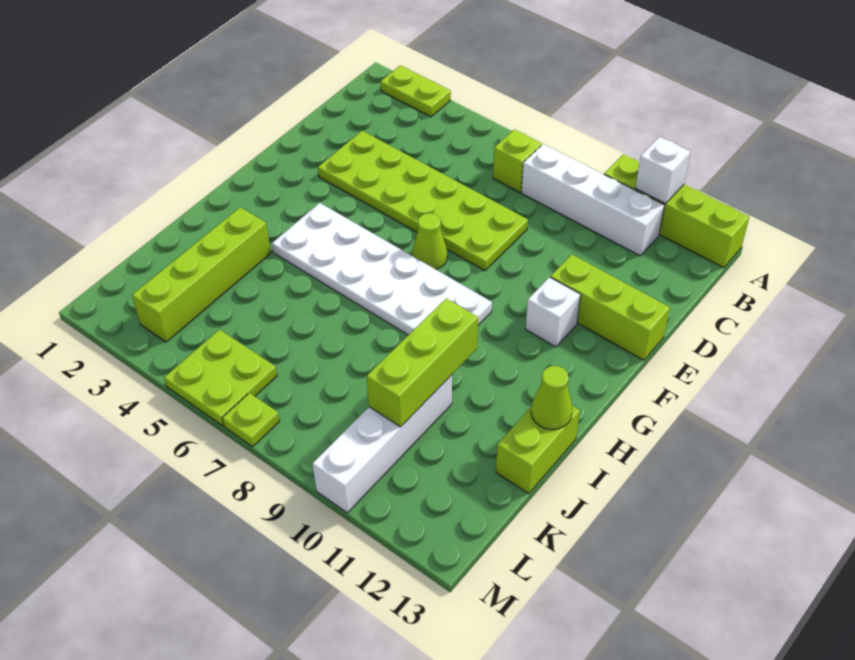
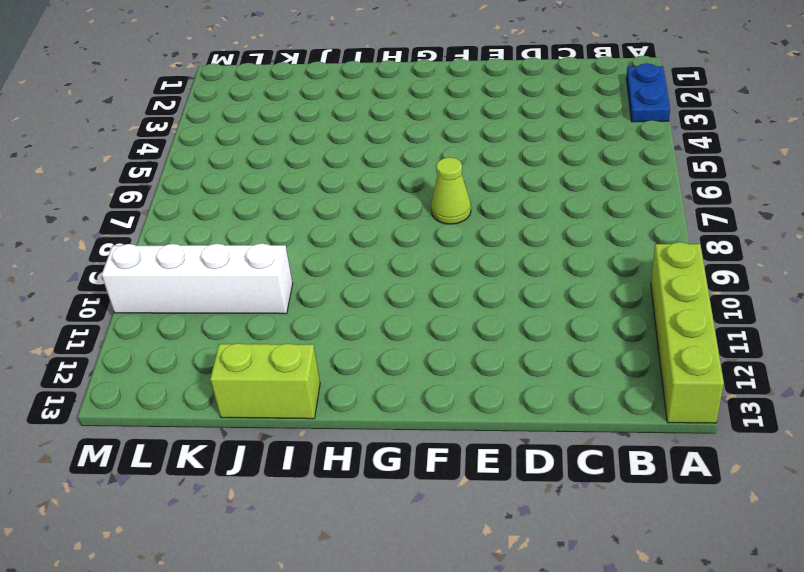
blue 1x2 plate [626,63,670,122] -> lime 1x2 plate [381,65,451,117]
none -> lime 1x1 brick [493,129,542,192]
none -> white 1x4 brick [522,144,665,256]
none -> lime 2x6 plate [318,131,528,270]

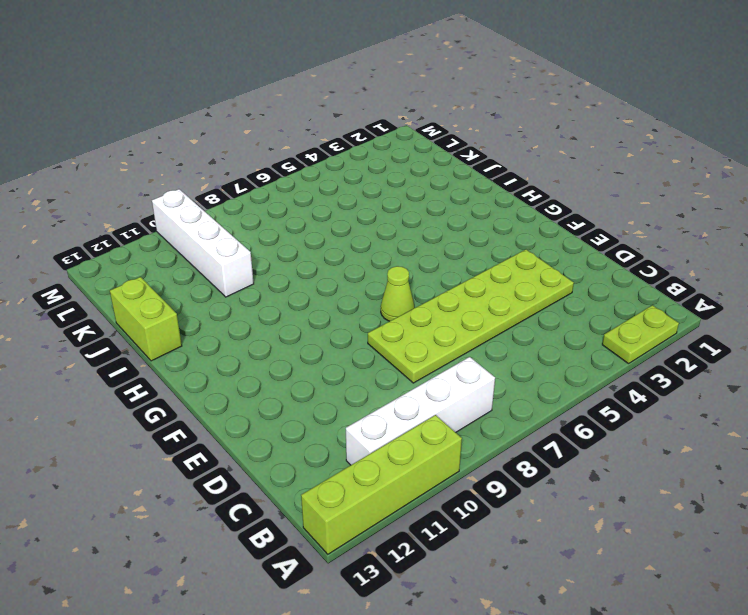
none -> lime 1x1 brick [493,129,542,192]
none -> lime 1x3 brick [550,254,670,360]
none -> white 1x1 brick [526,277,581,347]

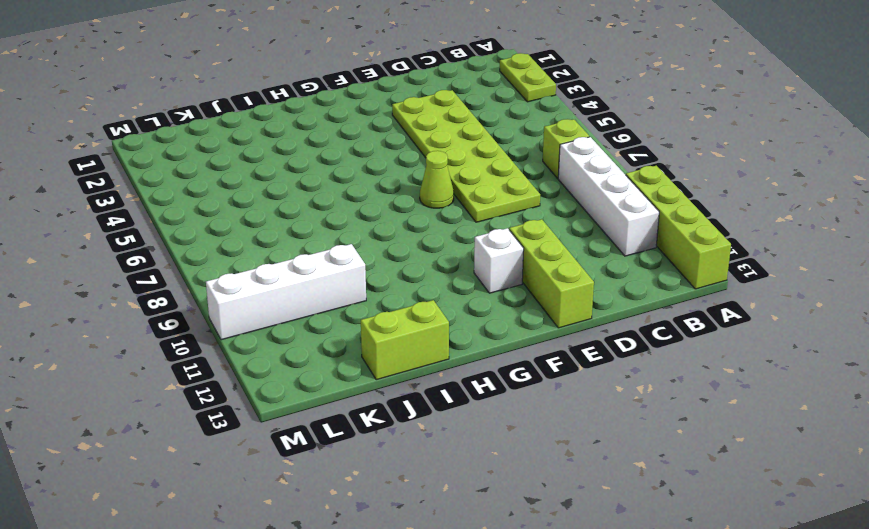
none -> white 2x6 plate [272,203,492,335]
none -> lime 1x4 brick [132,207,271,342]
none -> lime 2x2 plate [164,330,277,426]

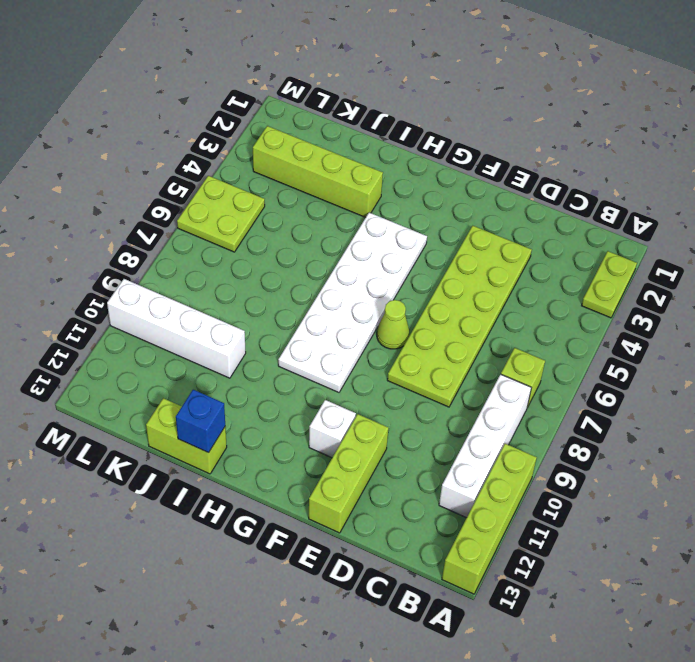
blue 1x1 brick [176,390,225,453] -> lime 1x1 cone [531,366,573,429]
none -> lime 1x1 plate [222,393,280,447]
none -> white 1x1 brick [635,137,691,204]
none -> lime 1x3 brick [367,298,478,427]

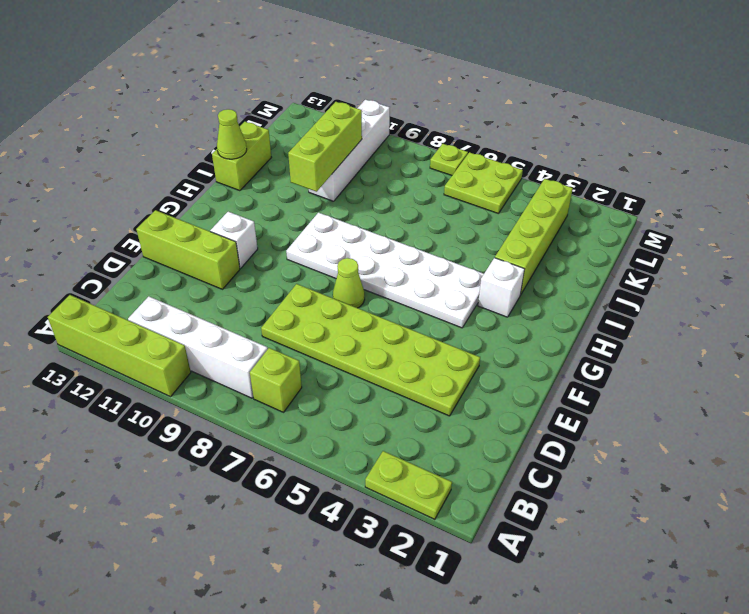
white 1x1 brick [478,258,524,317] -> white 1x1 brick moved to [635,137,691,204]

